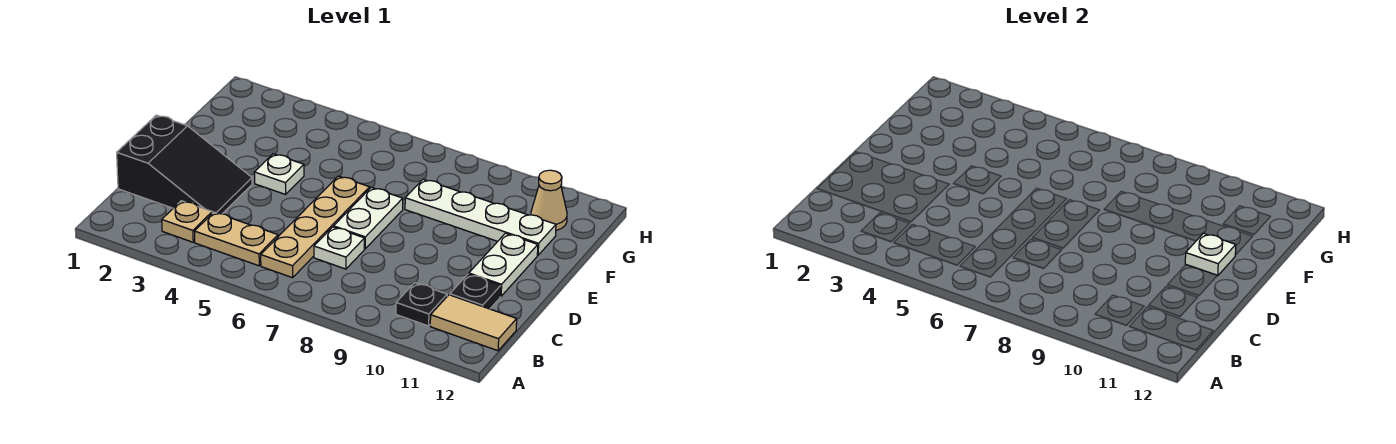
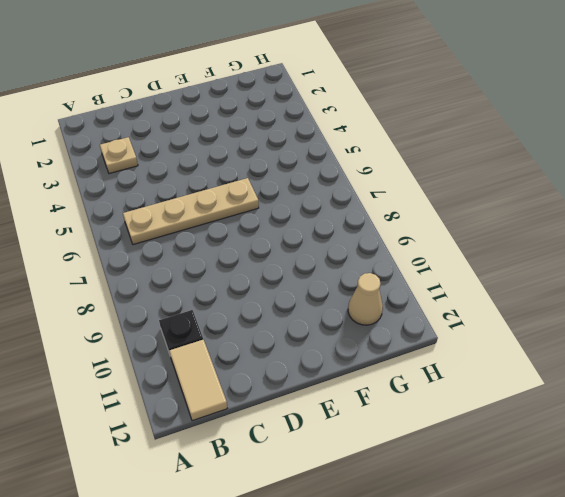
none -> tan 1x2 plate [195,212,278,266]
none -> black 2x3 slope [117,115,252,214]
none -> white 1x1 plate [314,227,365,269]

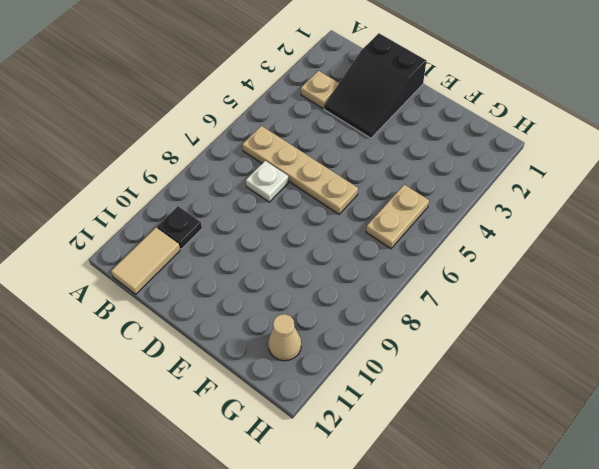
tan 1x2 plate [366,185,429,249] -> tan 1x2 plate moved to [195,212,278,266]
none -> black 1x1 plate [450,274,501,309]
none -> white 1x2 plate [334,187,403,249]
none -> white 1x2 plate [469,233,538,296]

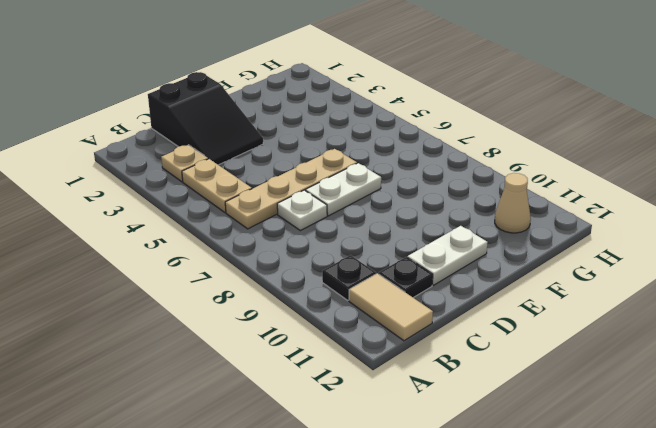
none -> white 1x1 plate [254,154,304,194]
none -> white 1x4 plate [405,179,556,255]
none -> white 1x1 plate [1185,233,1236,276]

